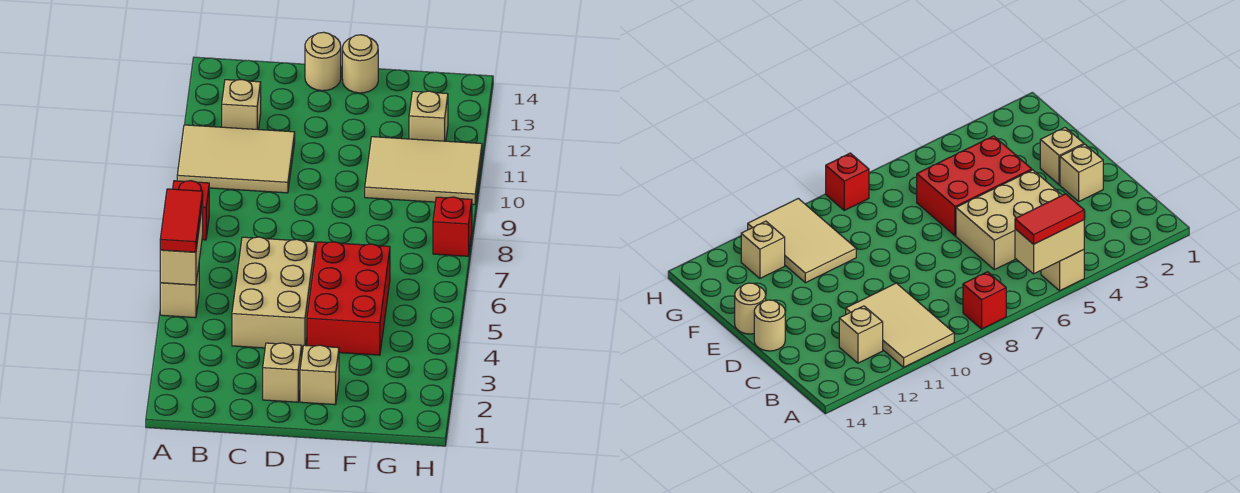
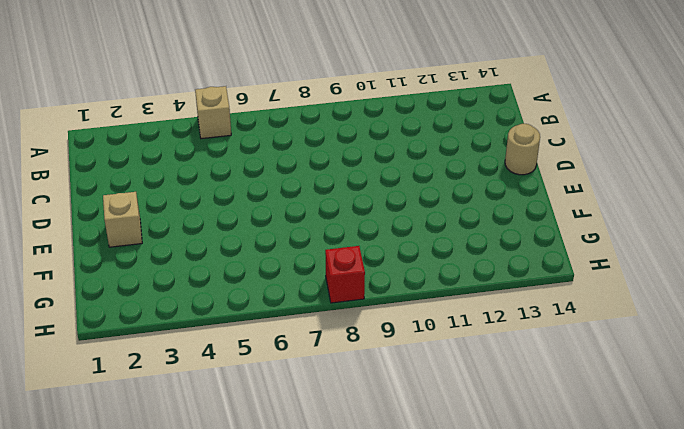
none -> red 1x1 brick [173,181,209,240]
none -> tan 2x3 tile [177,125,295,193]
none -> tan 1x1 brick [222,80,261,130]

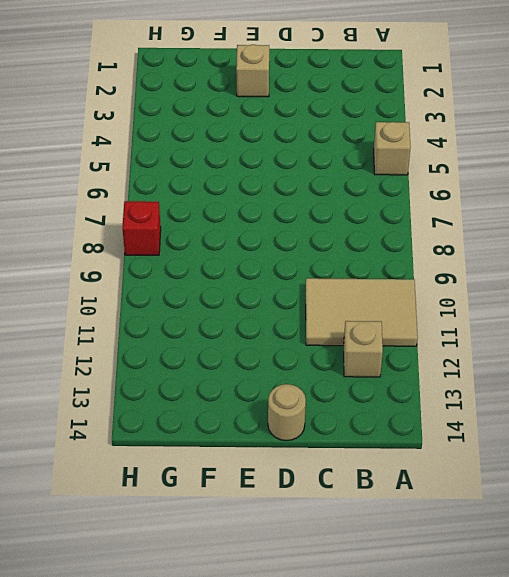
none -> red 1x1 brick [173,181,209,240]
none -> tan 2x3 brick [232,237,315,350]
none -> tan 1x1 brick [263,343,302,402]

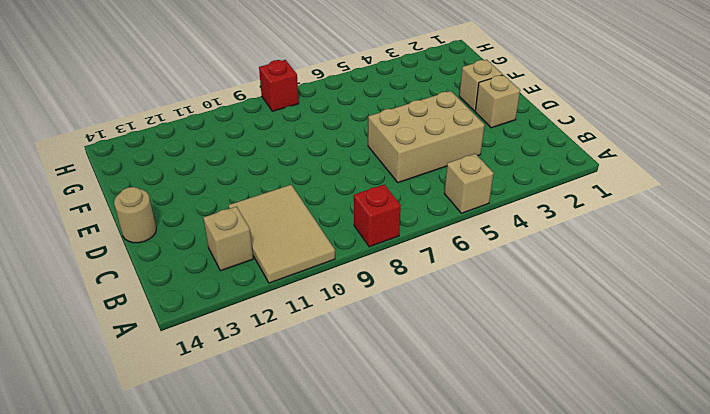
none -> red 2x3 brick [307,242,390,355]
none -> tan 1x1 round brick [342,35,378,93]
none -> tan 2x3 tile [365,137,482,205]

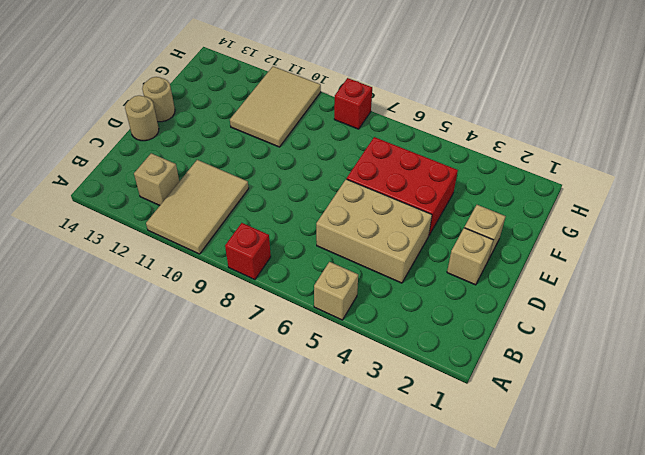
none -> tan 1x1 brick [409,91,448,141]
none -> tan 1x2 brick [160,204,203,285]
none -> red 1x2 tile [160,189,203,252]

